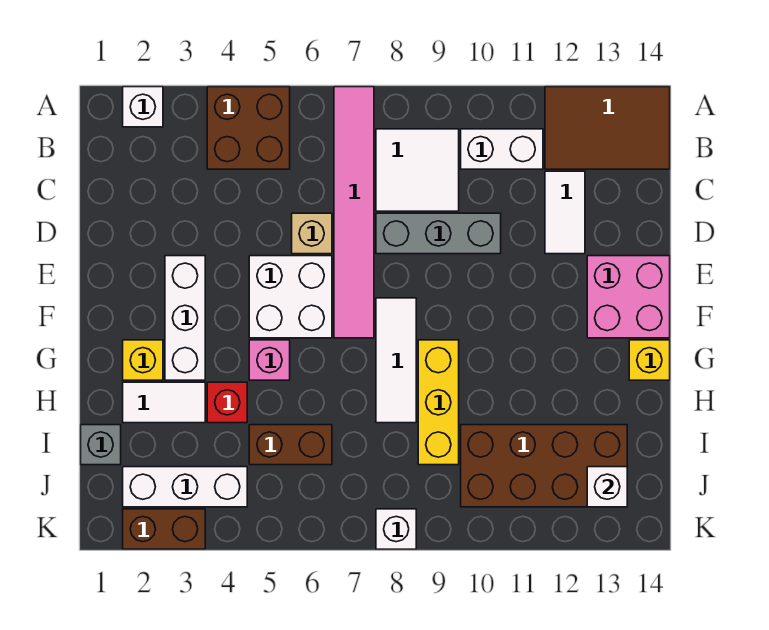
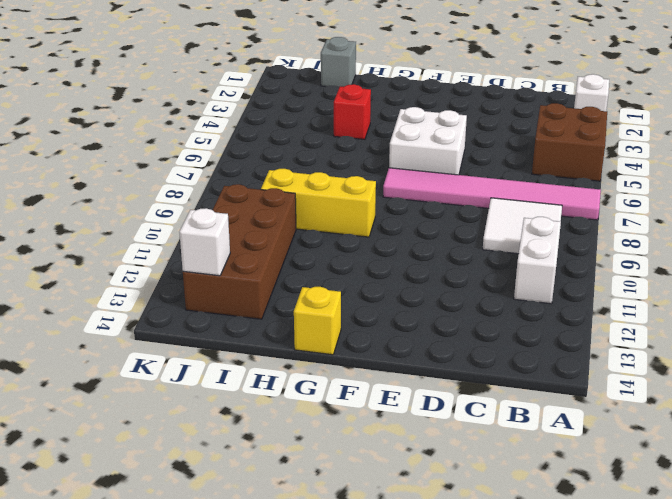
none -> brown 2x3 tile [545,87,670,169]
none -> white 1x2 tile [545,171,585,254]
none -> tan 1x1 brick [292,213,332,254]

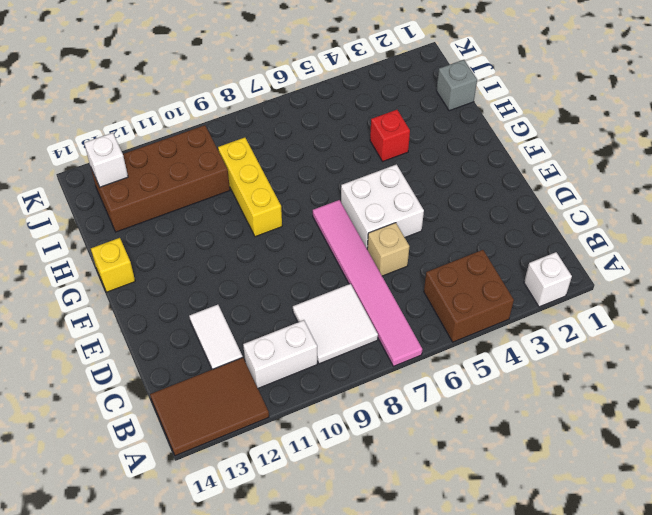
none -> grey 1x3 brick [376,213,501,254]
none -> white 1x3 brick [165,256,205,380]
none -> pink 2x2 brick [587,256,670,338]

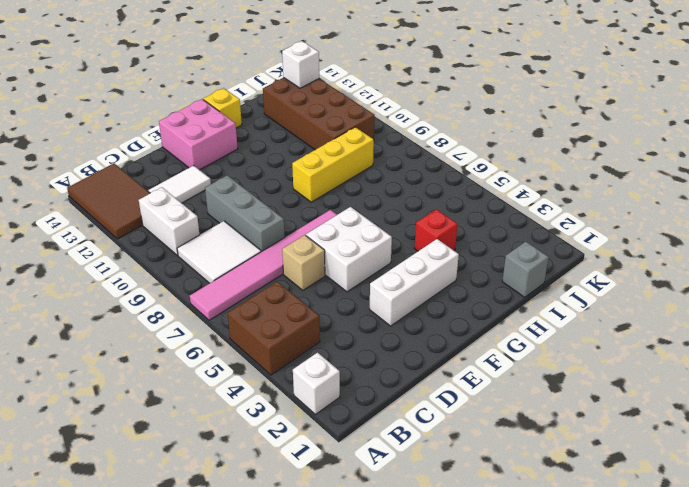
none -> white 1x3 tile [376,298,416,423]
none -> yellow 1x1 brick [123,340,163,380]
none -> pink 1x1 brick [249,340,290,380]

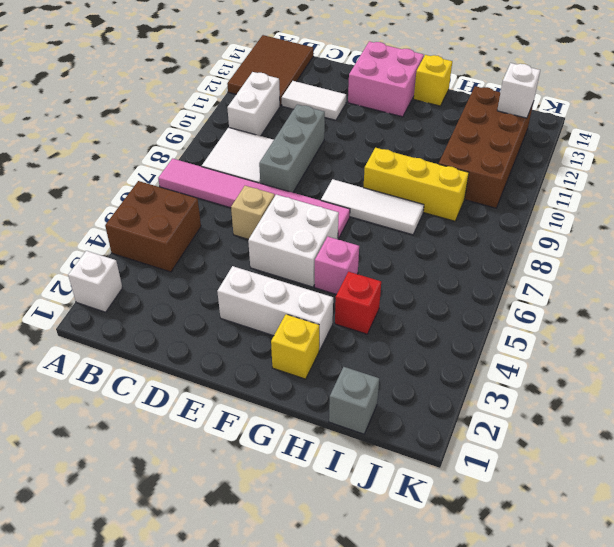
none -> white 1x2 tile [123,382,205,423]
none -> brown 1x2 brick [249,425,332,465]
none -> white 1x3 brick [123,467,247,507]

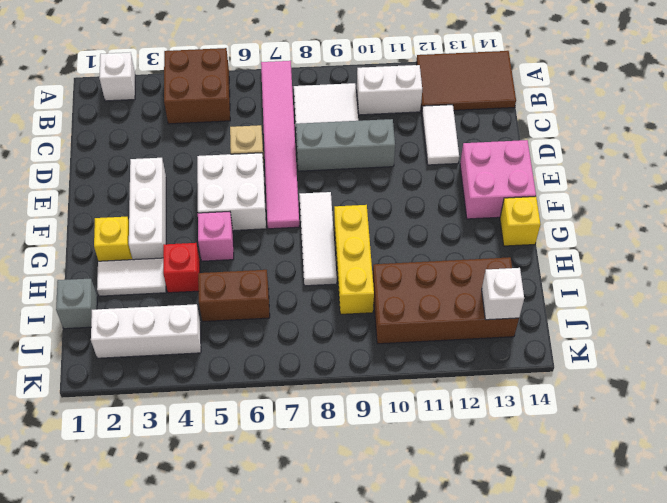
none -> brown 1x2 brick [123,509,205,549]
none -> white 1x1 brick [376,509,416,549]

